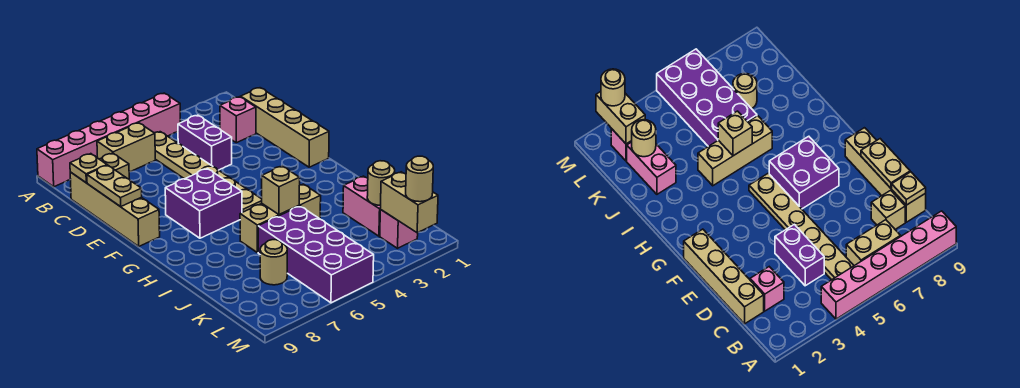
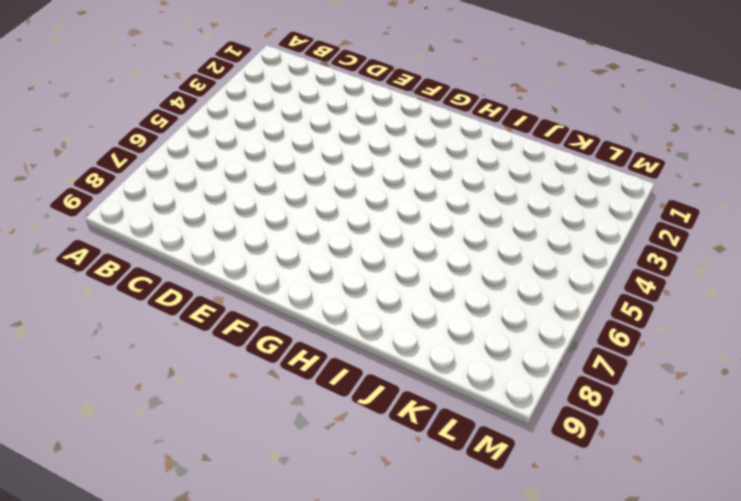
none -> pink 1x6 brick [37,93,180,187]
none -> tan 1x6 plate [155,132,262,212]
none -> tan 1x2 brick [97,123,155,172]

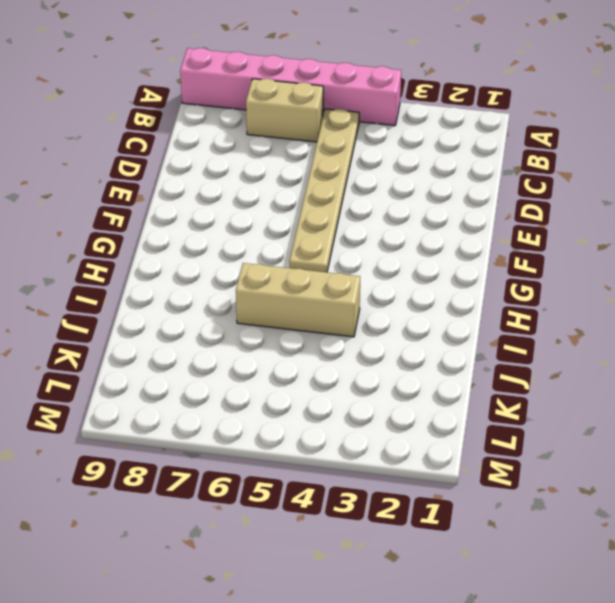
none -> tan 1x4 brick [241,88,329,167]
none -> pink 1x1 brick [220,97,256,143]
none -> purple 1x2 brick [178,115,232,170]

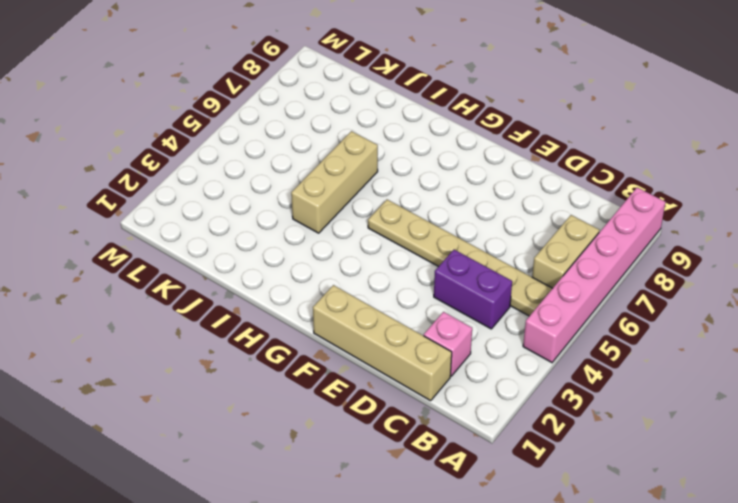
none -> tan 1x1 brick [100,153,129,179]
none -> tan 1x4 brick [70,172,160,246]
none -> purple 2x2 brick [165,169,242,238]

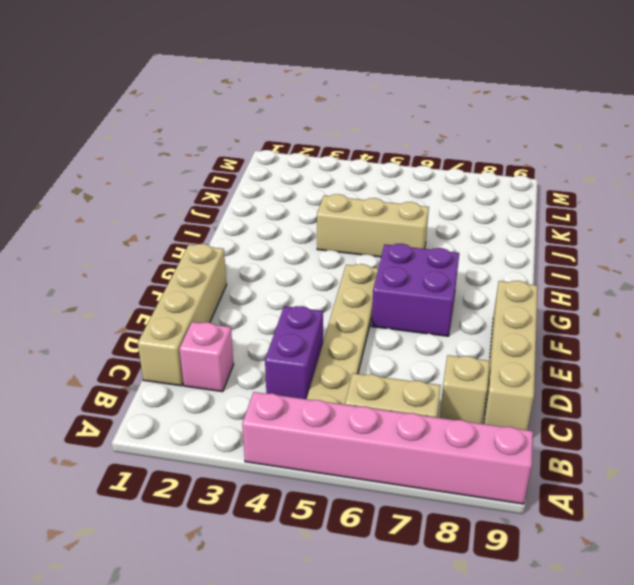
none -> pink 1x2 brick [343,176,381,236]
none -> purple 2x4 brick [258,206,374,303]
none -> tan 1x1 round brick [260,240,287,285]

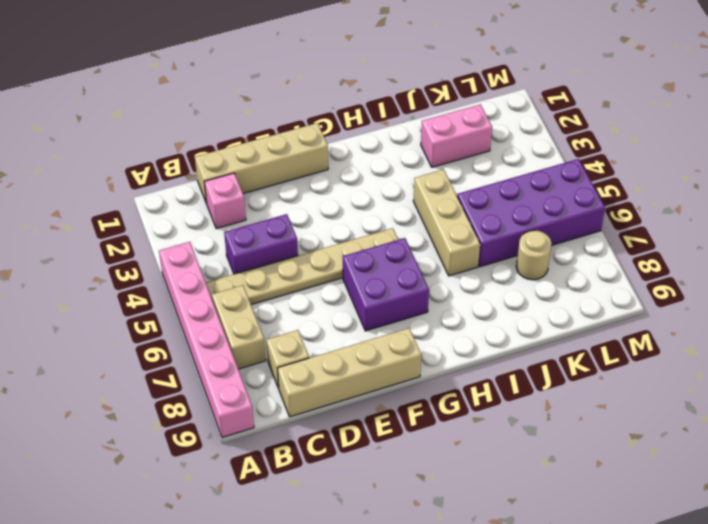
none -> pink 1x1 brick [380,210,418,248]
none -> tan 1x1 plate [70,154,107,183]
none -> tan 1x2 plate [87,165,142,207]

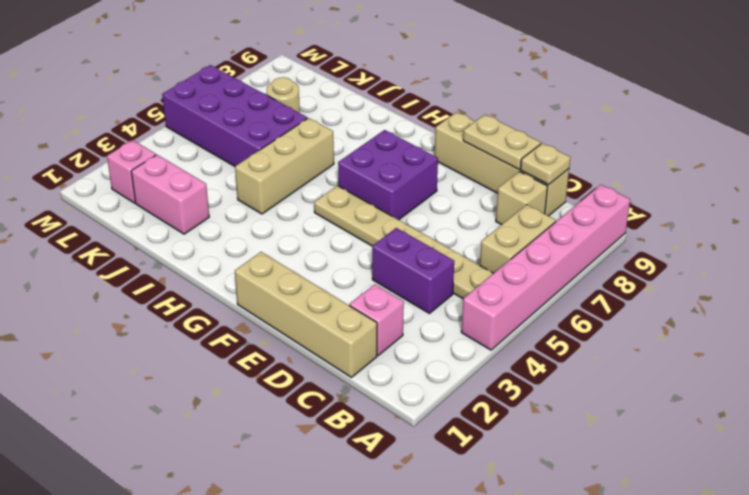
none -> tan 1x1 brick [262,166,300,215]
none -> tan 1x1 round brick [367,161,395,205]
none -> tan 1x2 brick [380,172,438,233]

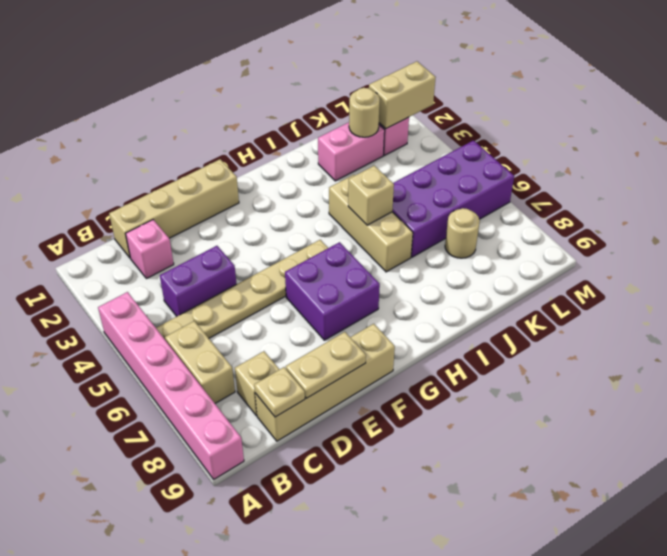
none -> tan 1x1 round brick [406,156,433,202]

